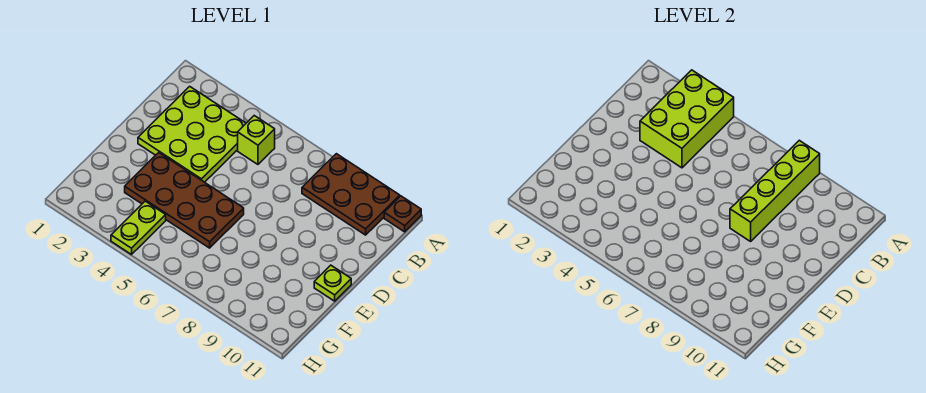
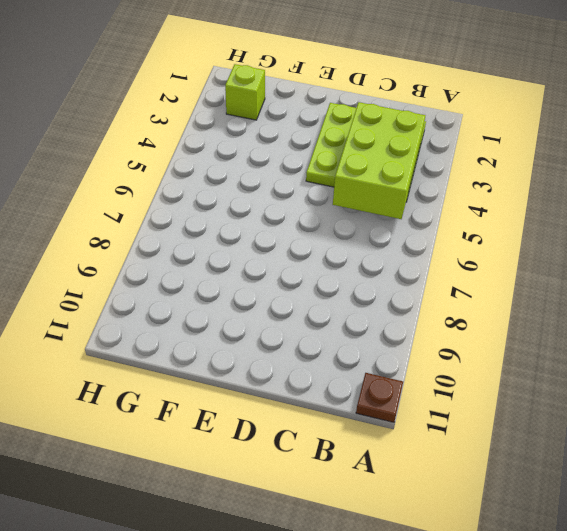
lime 2x3 brick [333,102,425,219] -> lime 2x3 brick turned to [640,70,734,168]
lime 1x1 brick [225,64,265,120] -> lime 1x1 brick moved to [238,116,275,164]
none -> brown 2x3 plate [302,154,400,235]
none -> brown 2x4 plate [125,153,244,248]

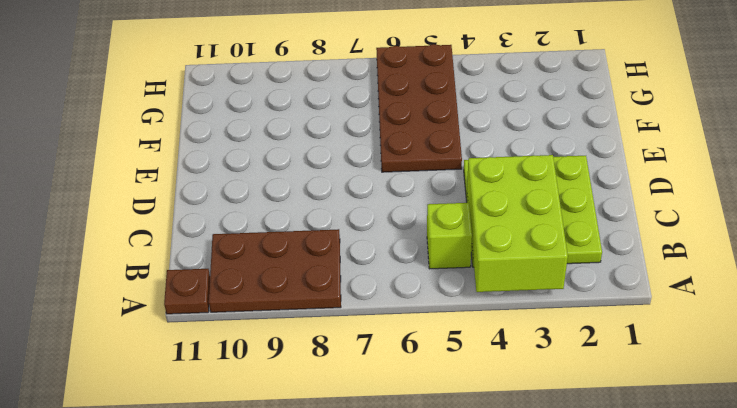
brown 2x4 plate [376,44,462,172] -> brown 2x4 plate turned to [125,153,244,248]
none -> lime 1x1 plate [314,265,351,301]
none -> lime 1x2 plate [111,201,166,255]

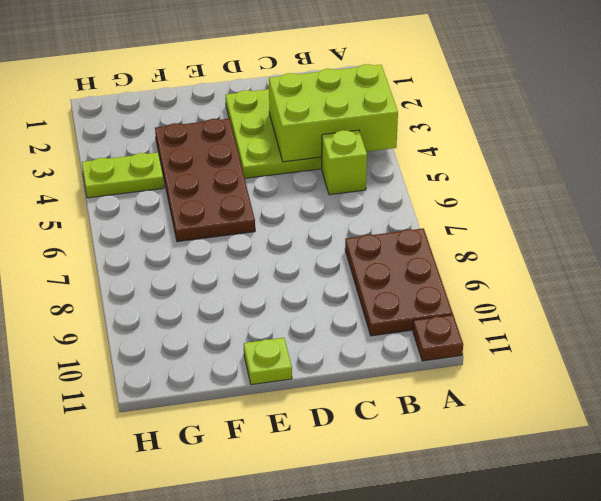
none -> lime 1x4 brick [730,140,820,241]

